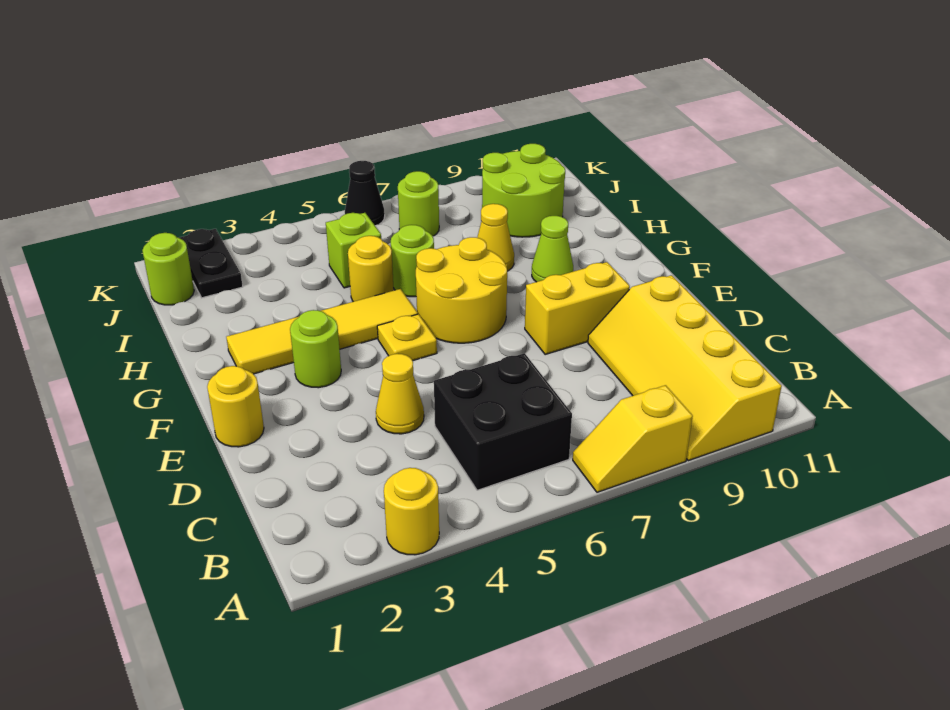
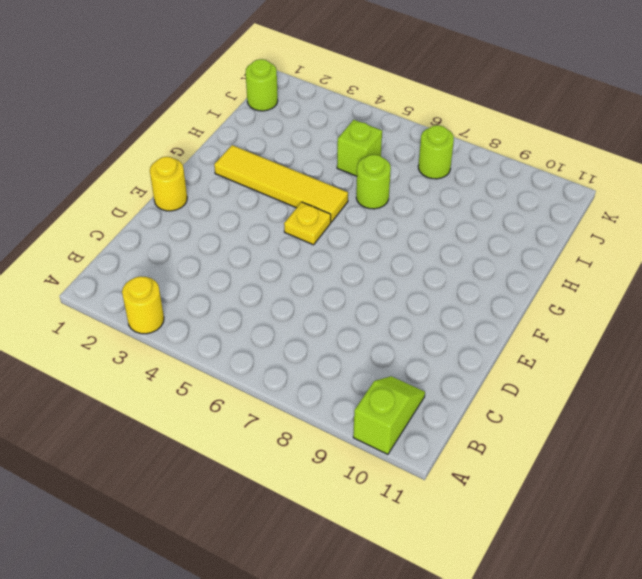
lime 1x2 slope [353,376,425,454] -> yellow 2x4 slope [588,275,782,461]
none -> yellow 1x2 slope [573,385,693,492]
none -> black 2x2 brick [434,353,572,490]
none -> yellow 1x1 cone [376,354,424,434]

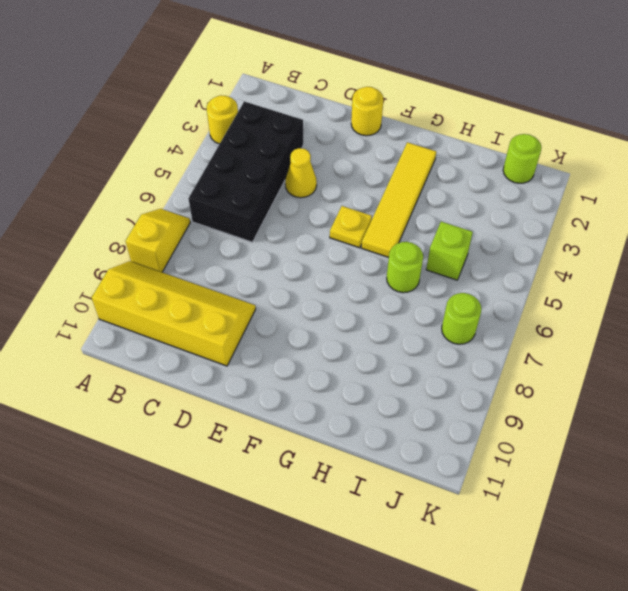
black 2x4 brick [188,101,303,242] -> black 2x2 brick [434,353,572,490]
none -> yellow 1x2 brick [525,262,630,355]
none -> lime 1x1 round brick [290,310,341,388]
none -> yellow 2x2 round brick [416,237,507,343]

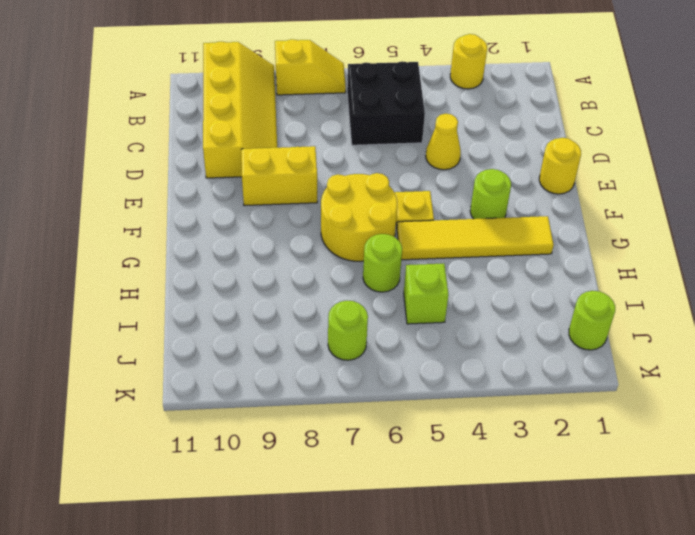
none -> lime 1x1 cone [532,216,573,282]
none -> yellow 1x1 round brick [348,236,394,302]
none -> yellow 1x1 cone [477,204,514,271]

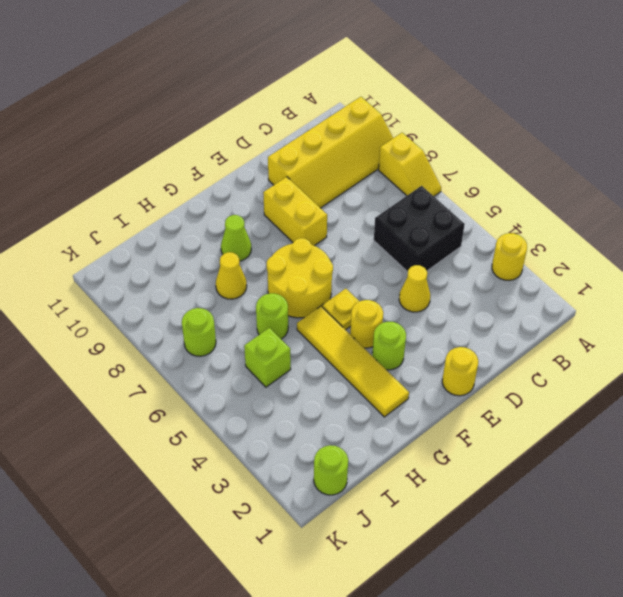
yellow 1x1 round brick [350,300,383,348] -> yellow 1x1 round brick moved to [348,236,394,302]
none -> lime 2x2 round brick [482,144,565,237]
none -> black 1x2 plate [179,229,243,298]
none -> black 1x1 cone [345,161,385,225]

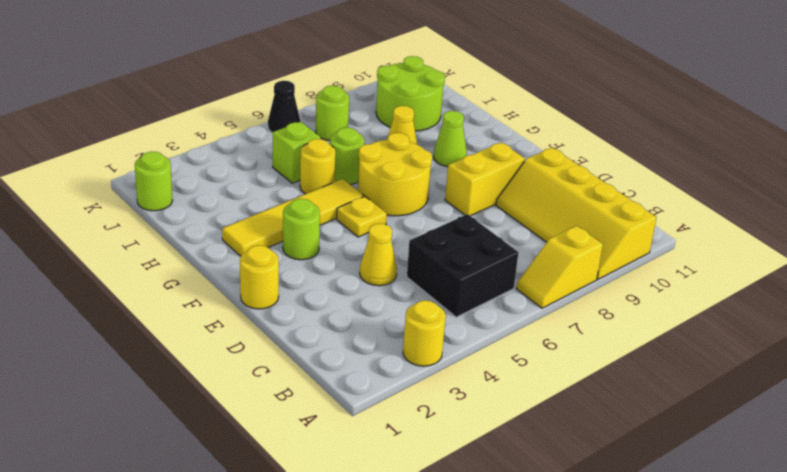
none -> black 1x2 plate [179,229,243,298]

